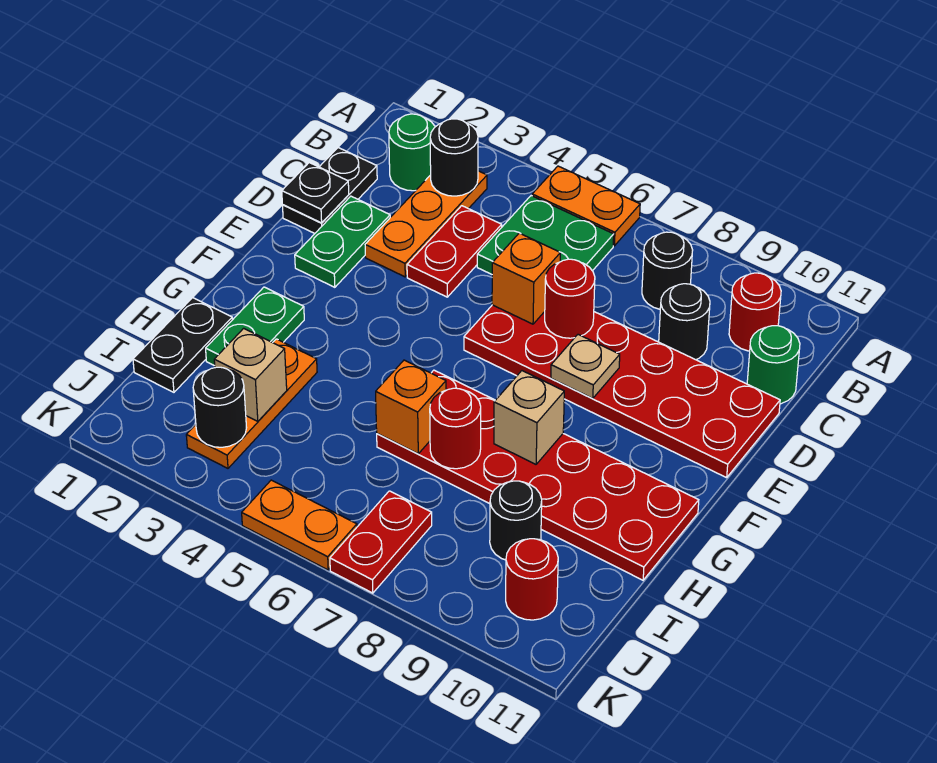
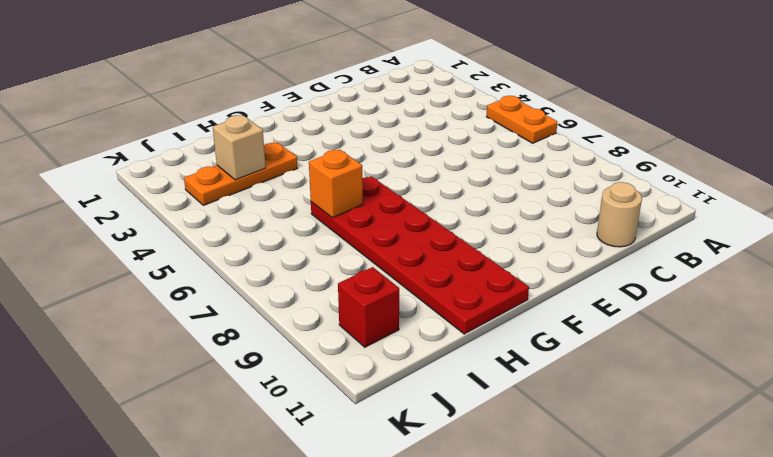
tan 1x1 round brick [597,182,642,247] -> green 1x1 round brick [747,326,800,404]
red 1x1 brick [338,267,399,347] -> red 1x1 round brick [506,539,558,620]
none -> green 1x1 round brick [389,114,435,191]
none -> orange 1x3 plate [365,171,487,277]
none -> green 2x2 plate [477,196,614,274]
none -> black 1x1 round brick [642,232,693,309]

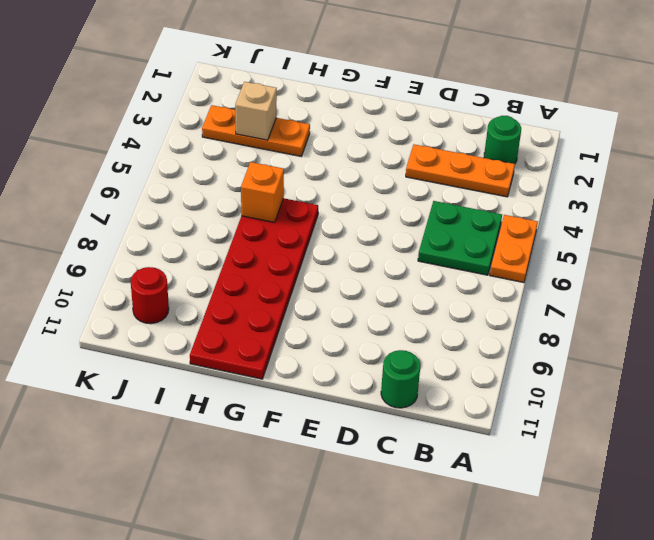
none -> black 1x1 round brick [642,232,693,309]
none -> red 1x1 round brick [729,273,781,351]
none -> black 1x2 plate [283,148,377,233]
none -> red 1x2 plate [407,206,502,297]

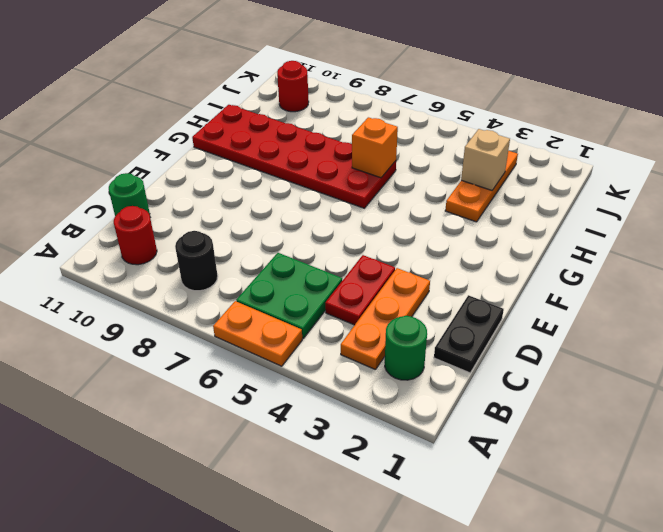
none -> black 1x1 round brick [659,284,710,360]
none -> green 1x2 plate [295,196,390,287]
none -> red 2x6 plate [464,305,780,478]
none -> green 1x2 plate [206,287,304,366]

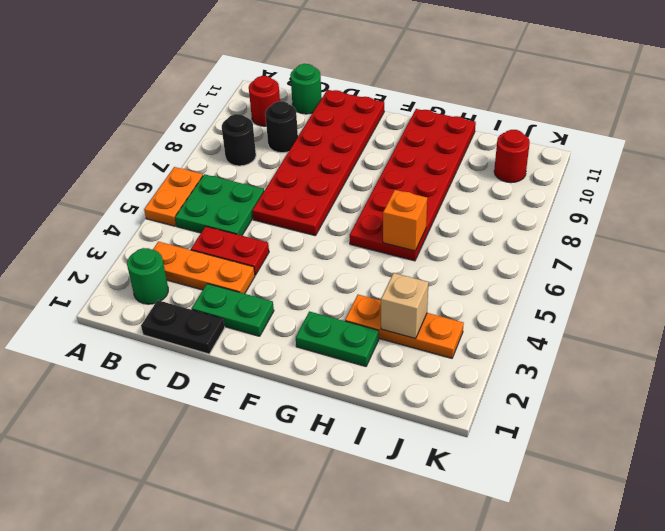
none -> black 1x2 plate [133,298,232,392]
none -> black 1x1 round brick [490,481,542,560]
none -> red 1x2 plate [330,491,432,593]
none -> orange 1x2 plate [242,480,357,570]

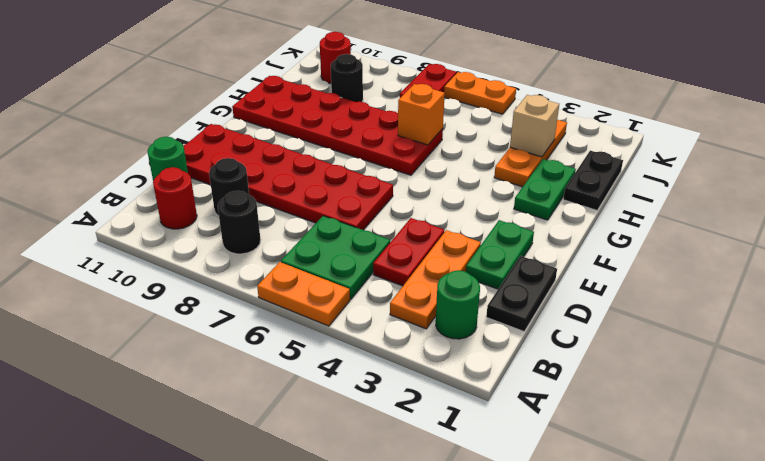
none -> black 1x1 round brick [430,119,478,196]
none -> black 1x1 plate [282,163,349,223]
none -> orange 1x1 brick [492,233,560,324]
none -> red 1x1 round brick [545,259,595,338]

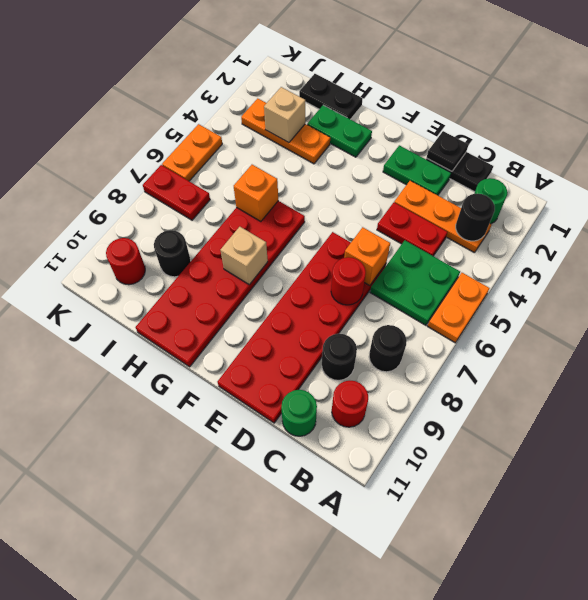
none -> tan 1x1 plate [551,335,620,398]
none -> red 1x1 round brick [430,388,481,469]
none -> black 1x1 round brick [193,367,247,447]

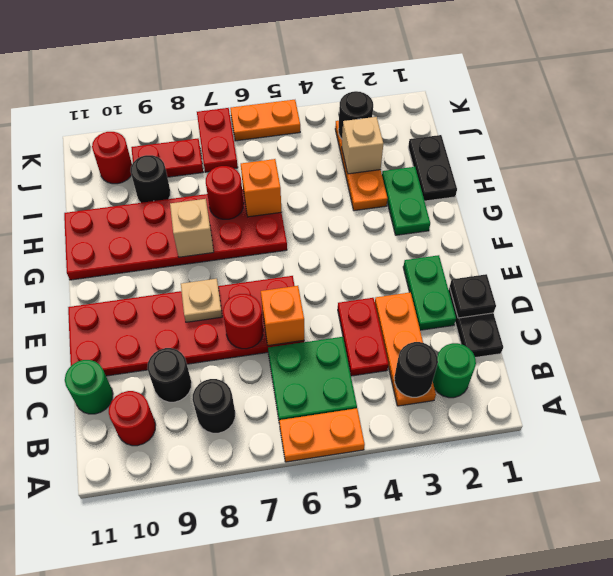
red 1x2 plate [131,139,203,177] -> none

